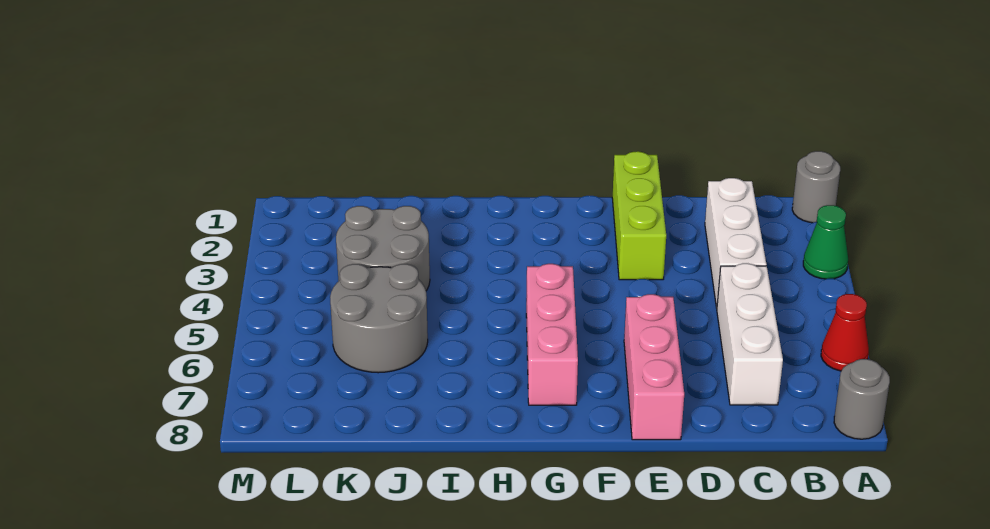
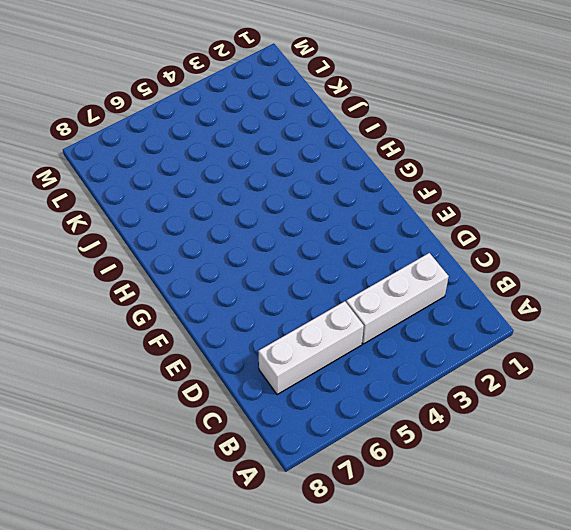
none -> grey 1x1 round brick [792,151,840,223]
none -> green 1x1 cone [803,205,848,279]

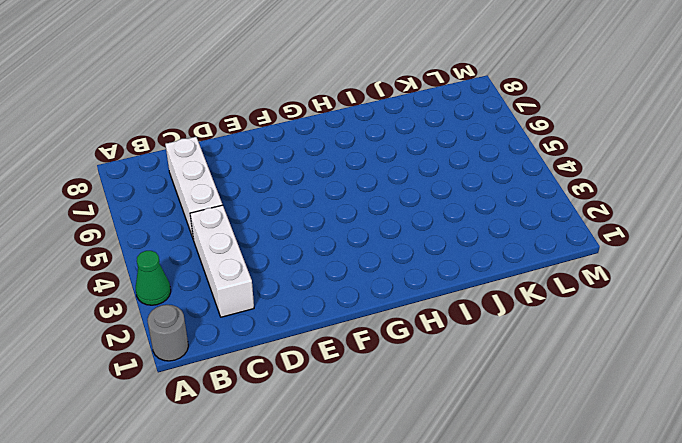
none -> red 1x1 cone [821,294,869,371]
none -> grey 1x1 round brick [834,359,890,439]

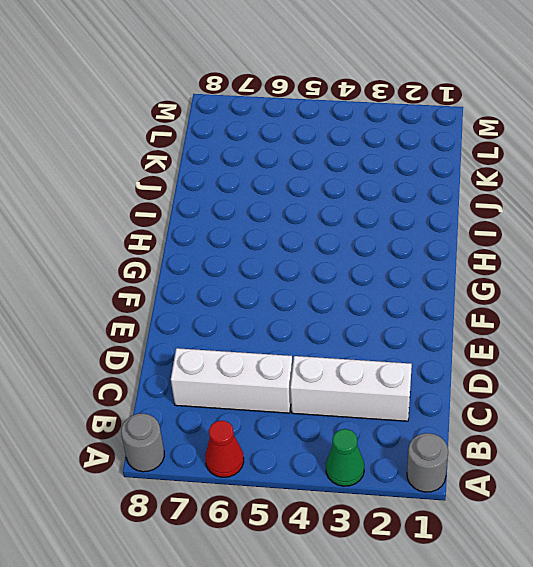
none -> lime 1x3 brick [612,151,666,280]
none -> pink 1x3 brick [624,294,684,440]

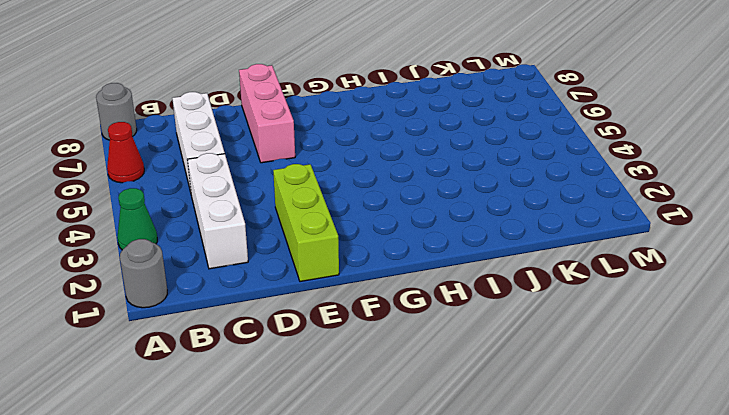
none -> pink 1x3 brick [526,264,578,405]
none -> grey 2x2 round brick [336,206,430,291]

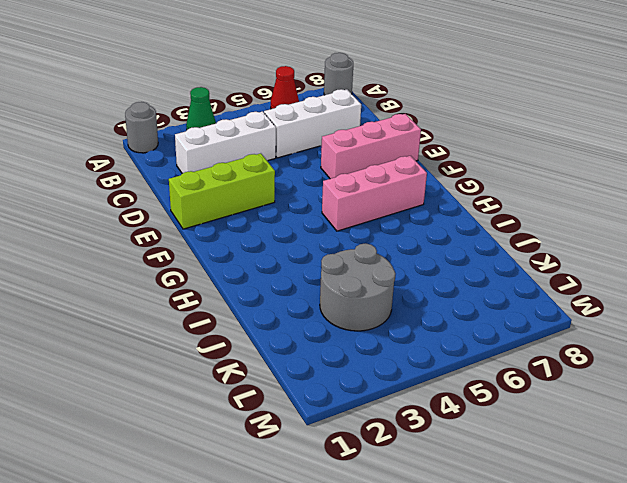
none -> grey 2x2 round brick [330,264,428,373]

